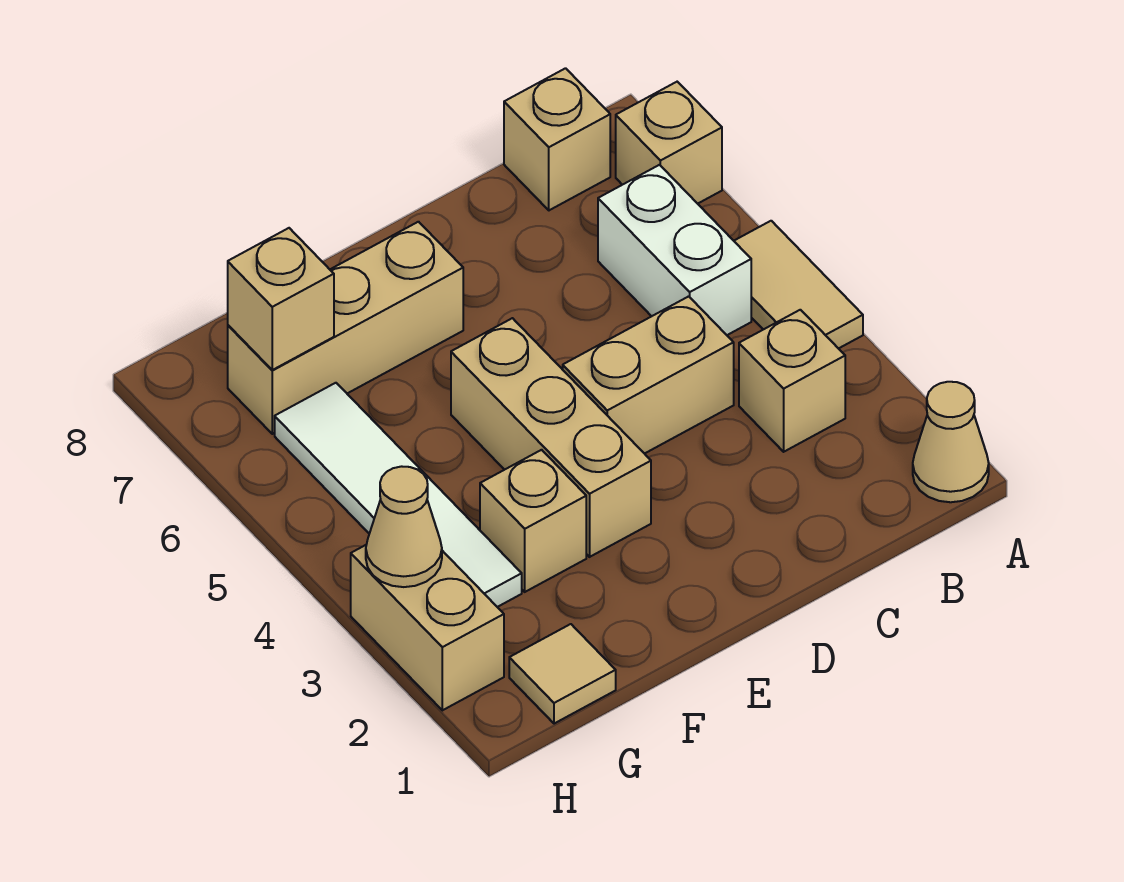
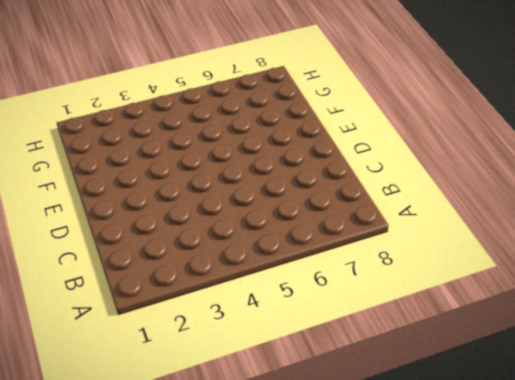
none -> tan 1x1 cone [913,382,989,502]
none -> tan 1x2 tile [734,221,863,349]
none -> tan 1x1 brick [616,82,722,204]

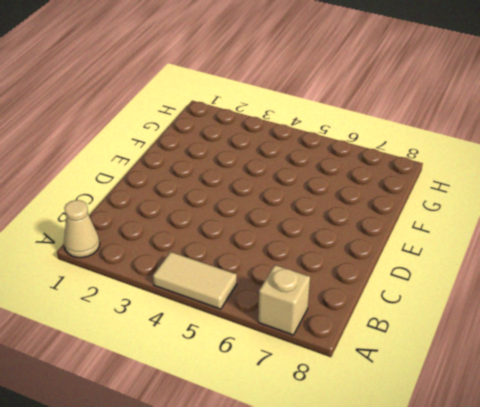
none -> tan 1x1 brick [739,310,845,452]
none -> white 1x2 brick [598,165,751,335]
none -> tan 1x1 brick [504,68,610,210]

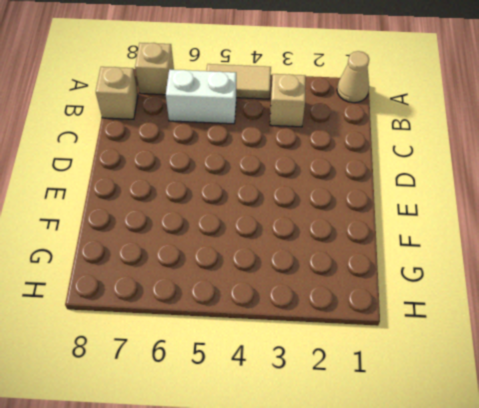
none -> tan 1x2 brick [563,296,734,454]
none -> tan 1x3 brick [451,318,651,557]
none -> tan 1x3 brick [228,222,463,434]

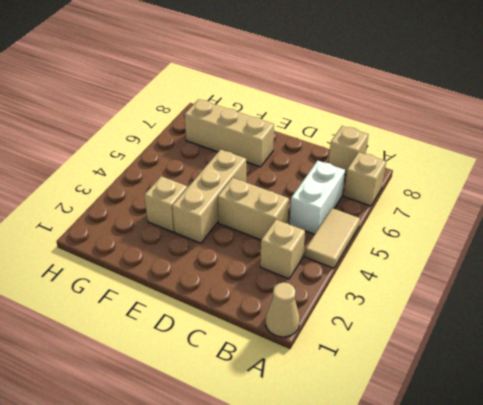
none -> tan 1x1 tile [509,624,616,724]
none -> white 1x4 tile [275,383,522,607]
none -> tan 1x2 brick [351,545,504,710]

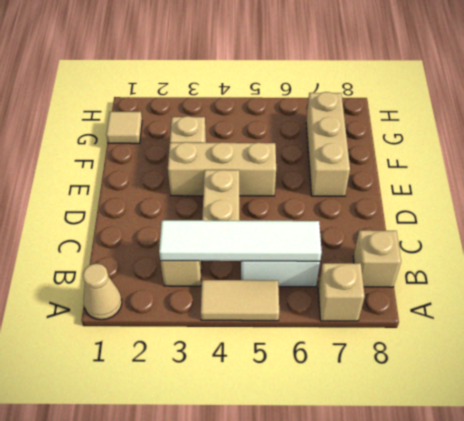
white 1x4 tile [159,220,322,261] -> white 1x4 tile moved to [275,383,522,607]
none -> tan 1x2 brick [351,545,504,710]
none -> tan 1x1 brick [228,228,334,370]
none -> tan 1x1 cone [366,466,442,587]

